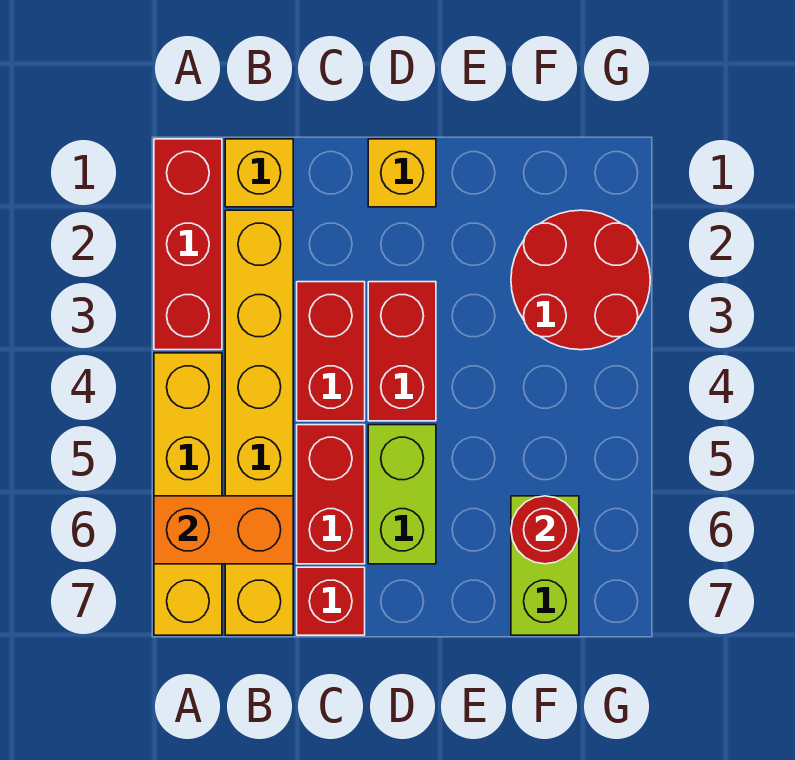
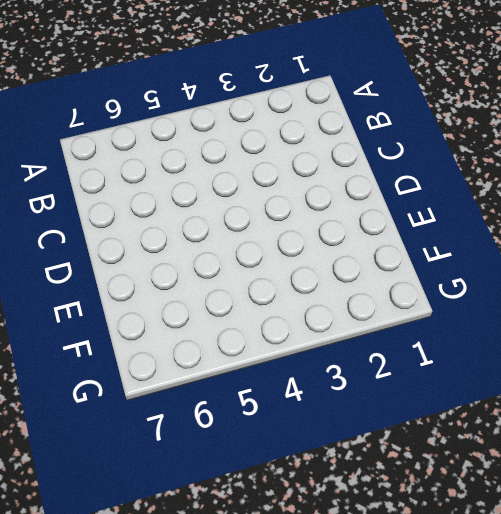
none -> red 1x3 brick [154,139,222,350]
none -> yellow 1x4 brick [154,353,222,635]
none -> yellow 1x1 brick [225,139,293,207]

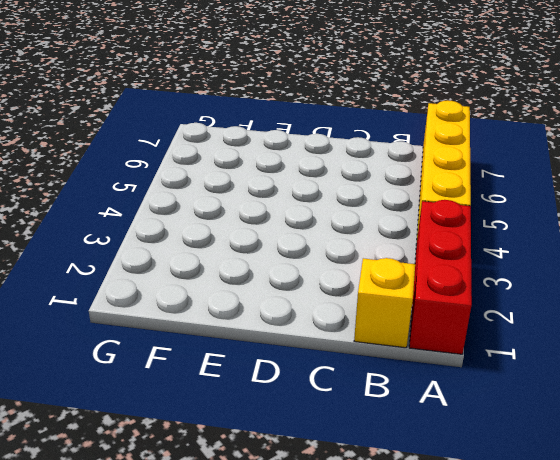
none -> yellow 1x6 brick [225,210,293,635]
none -> red 1x2 brick [297,282,365,421]
none -> red 1x2 brick [297,425,365,564]

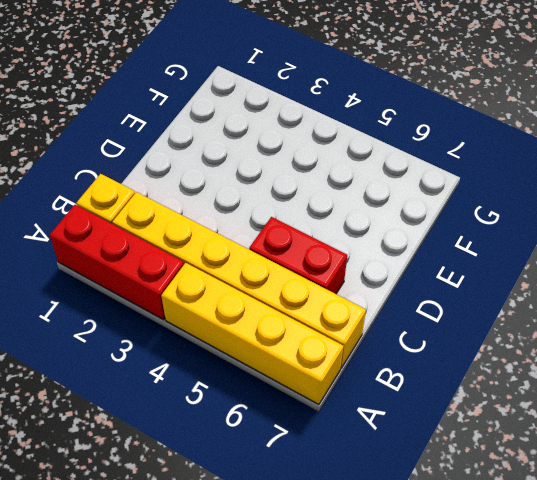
none -> red 1x2 brick [297,282,365,421]
none -> red 1x1 brick [297,567,365,635]
none -> yellow 1x1 brick [368,139,436,207]

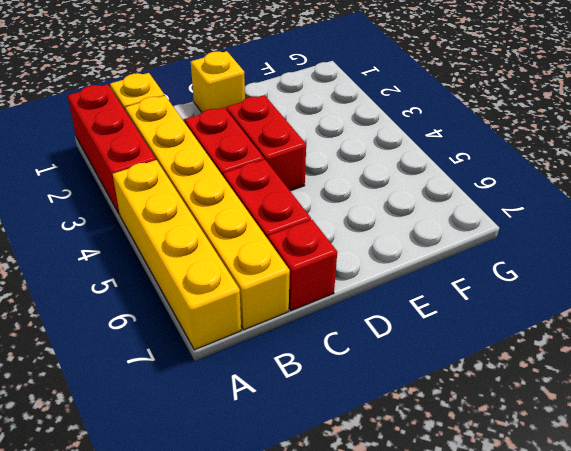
none -> lime 1x2 brick [368,425,436,564]
none -> red 2x2 round brick [511,210,650,350]
none -> lime 1x2 brick [511,496,579,635]

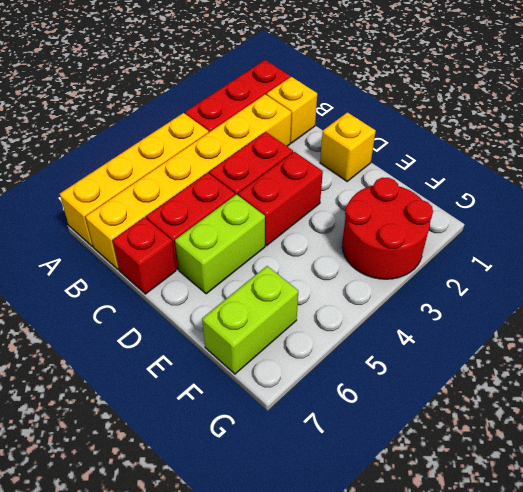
none -> orange 1x2 brick [154,496,293,564]
none -> red 1x1 round brick [511,496,579,564]

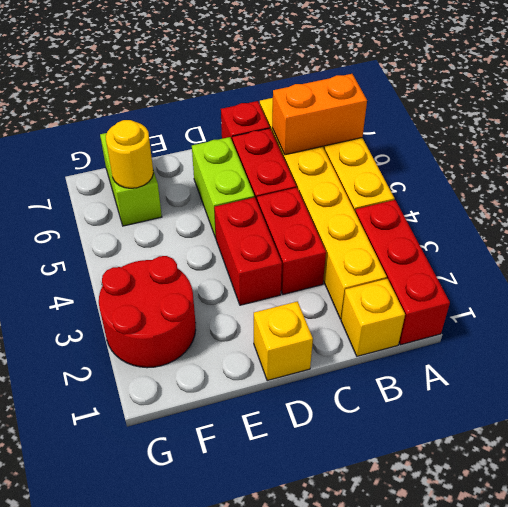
yellow 1x1 round brick [106,120,153,188] -> red 1x1 round brick [511,496,579,564]

